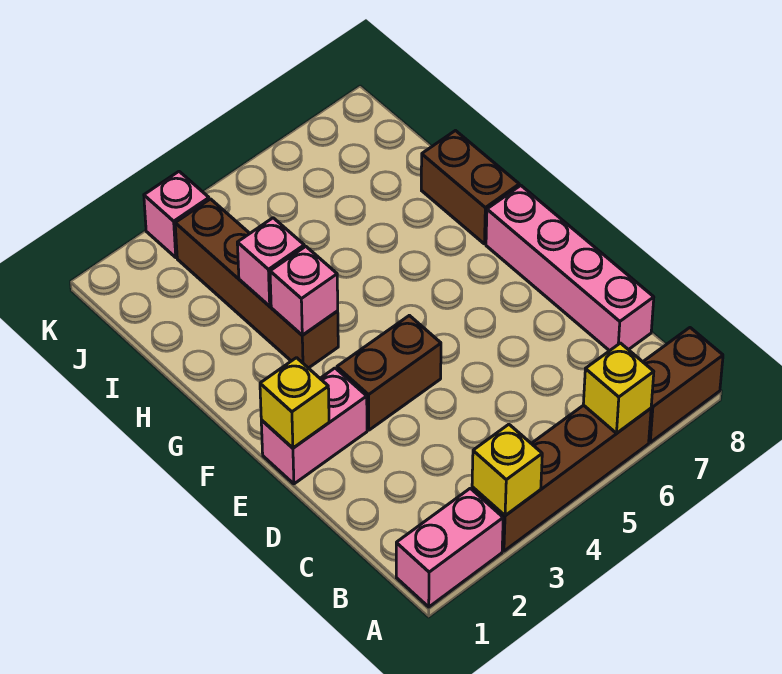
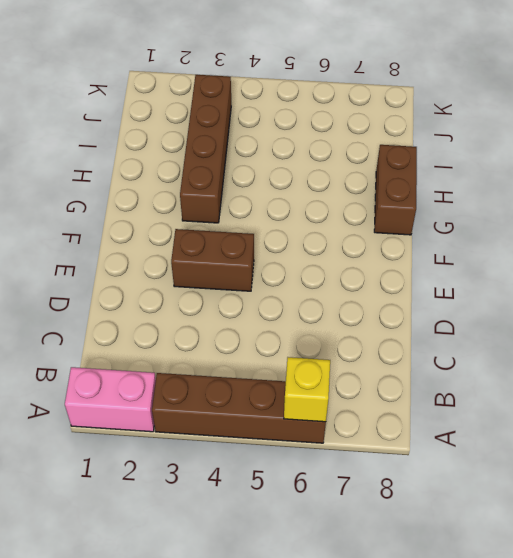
none -> brown 1x2 brick [643,328,723,442]
none -> pink 1x4 brick [486,186,654,351]
none -> pink 1x2 brick [261,368,367,484]

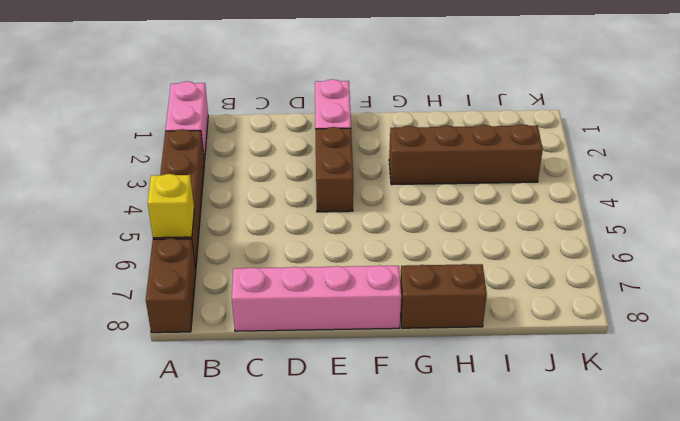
none -> pink 1x1 brick [144,172,209,257]
none -> yellow 1x1 brick [472,424,542,516]
none -> yellow 1x1 brick [260,358,329,448]

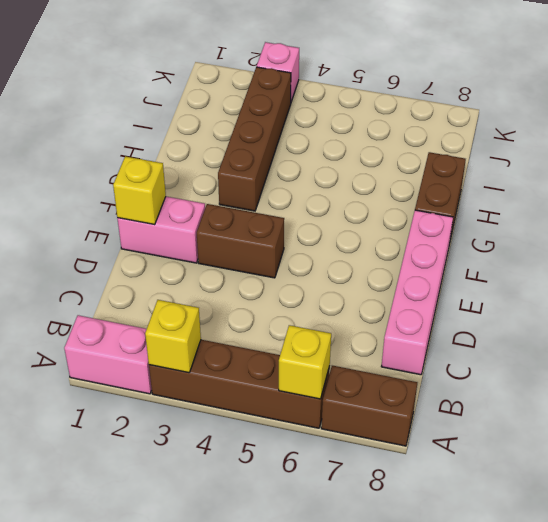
none -> pink 1x1 brick [270,246,338,335]
none -> pink 1x1 brick [237,218,304,306]

